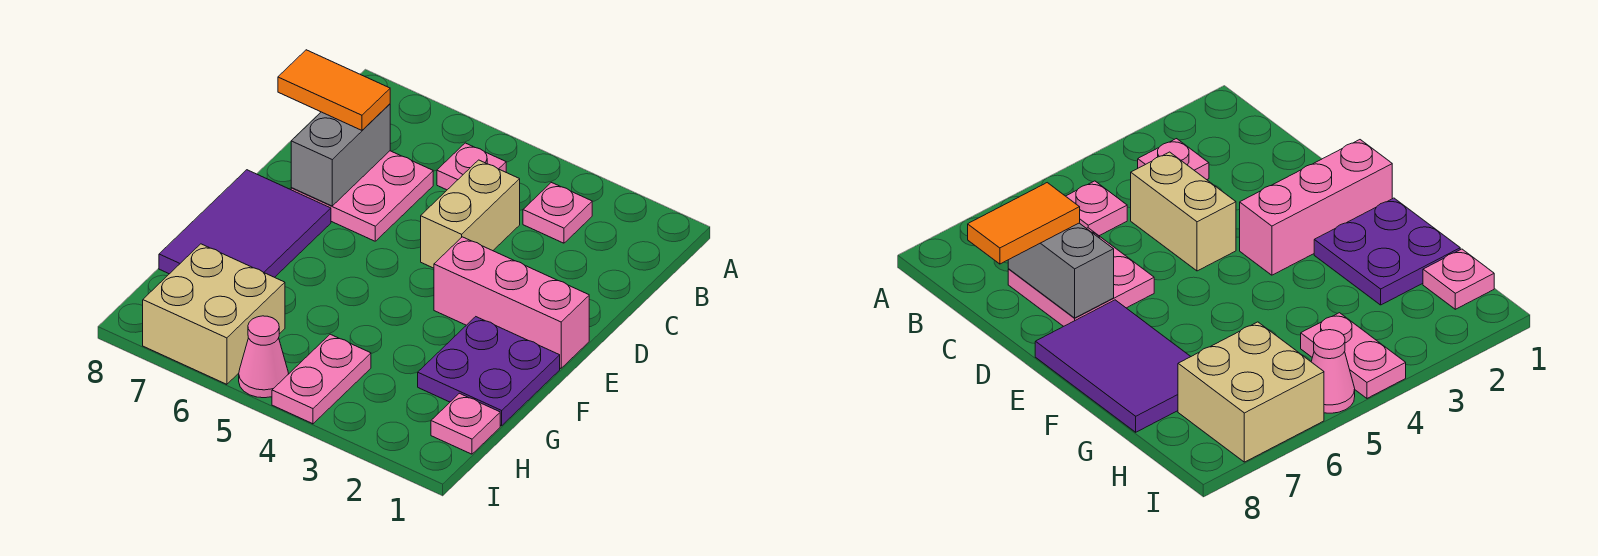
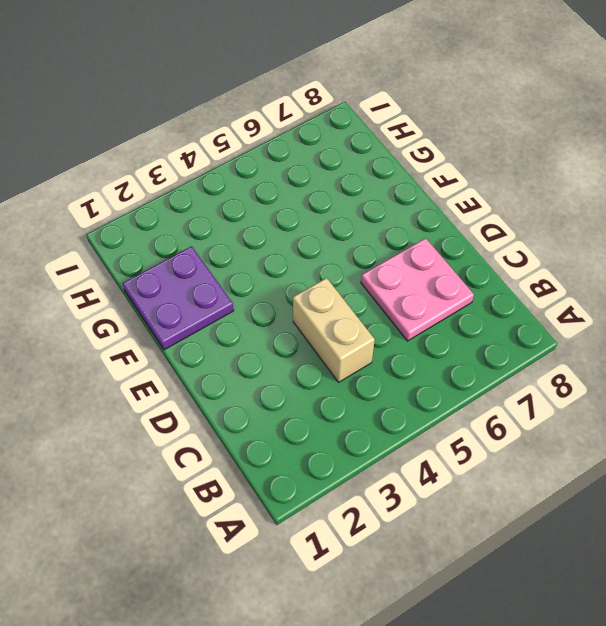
none -> pink 1x1 plate [523,183,592,243]
none -> pink 1x1 plate [437,143,506,190]
none -> pink 1x3 brick [434,237,589,368]

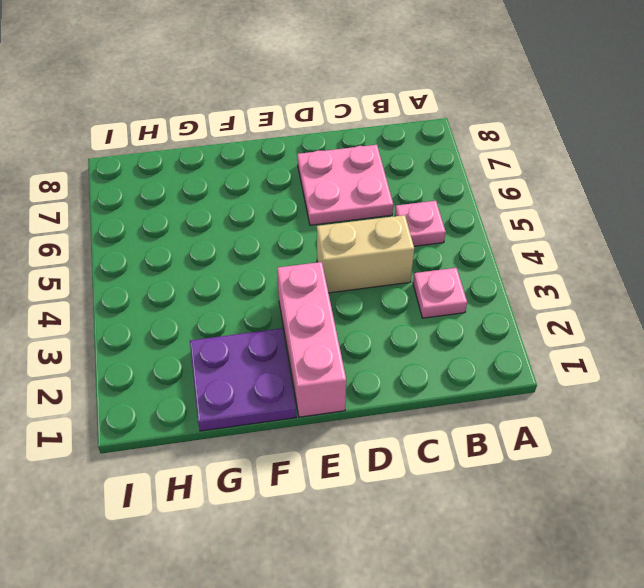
none -> purple 2x3 tile [159,170,331,277]
none -> pink 1x1 plate [431,393,500,454]
none -> pink 1x2 plate [272,334,371,424]

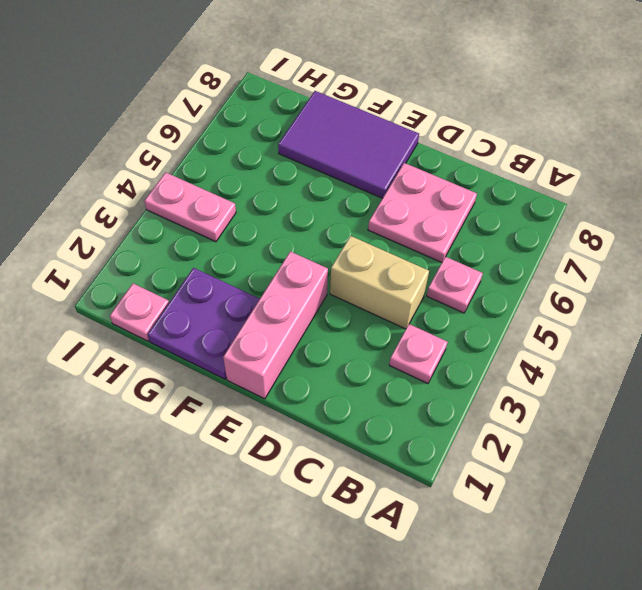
none -> tan 2x2 brick [143,244,285,384]
none -> pink 1x1 cone [239,316,289,398]
none -> grey 1x2 brick [291,104,390,206]

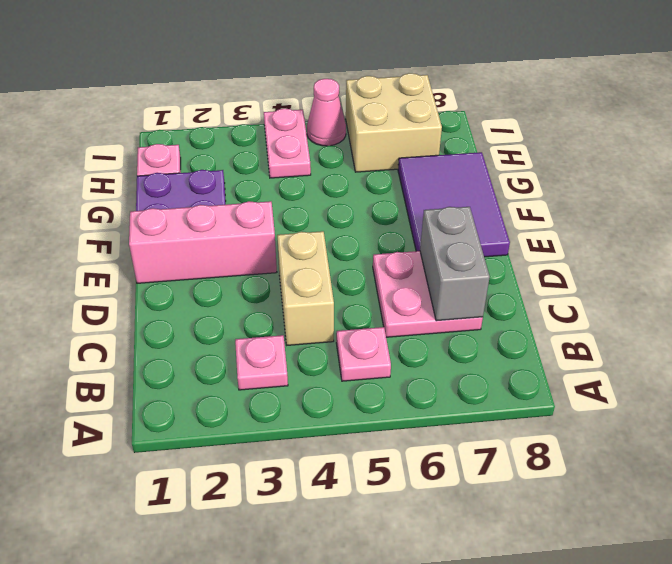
none -> orange 1x2 tile [278,50,390,130]

